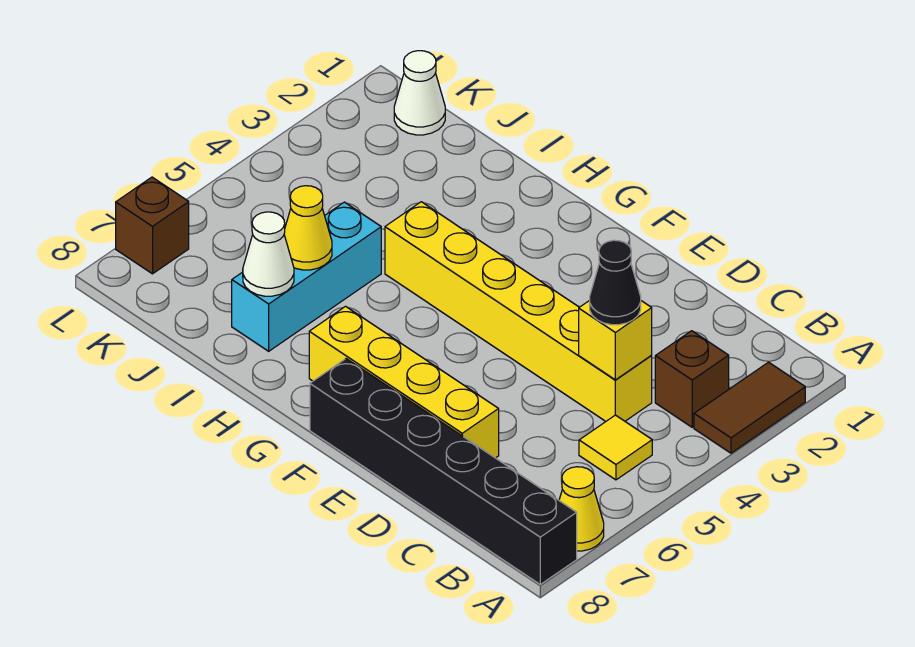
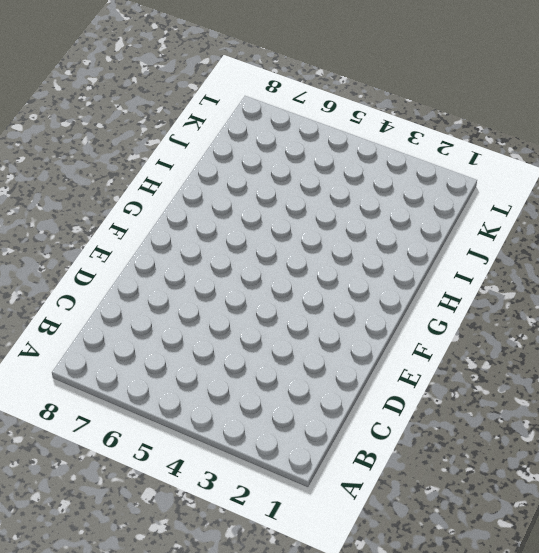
none -> brown 1x2 tile [694,362,805,453]
none -> yellow 1x1 cone [559,467,604,551]
none -> black 1x6 brick [310,359,577,584]

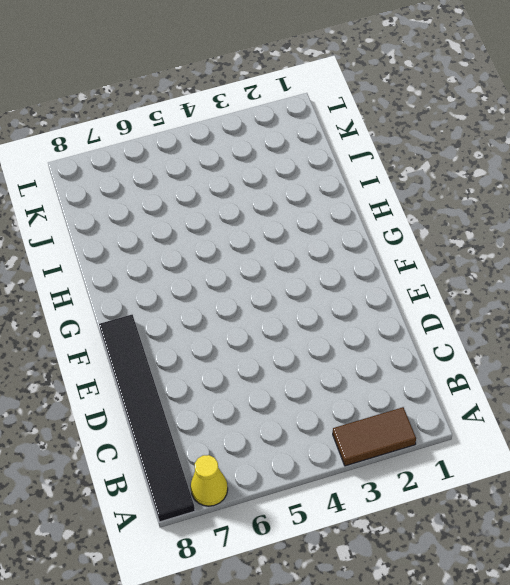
black 1x6 tile [99,315,195,522] -> black 1x6 brick [310,359,577,584]
none -> brown 1x1 brick [655,331,729,427]
none -> yellow 1x1 tile [579,415,652,480]
none -> yellow 1x6 brick [385,202,652,421]

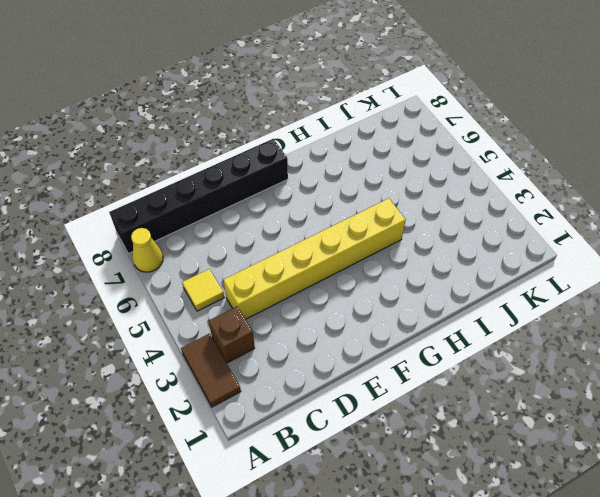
none -> yellow 1x4 brick [309,306,499,458]
none -> cyan 1x3 brick [232,202,381,351]
none -> white 1x1 cone [394,51,445,135]

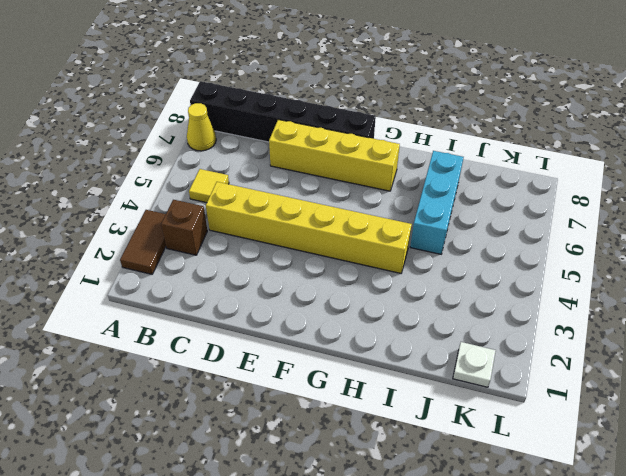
white 1x1 plate [453,342,496,387] -> white 1x1 cone [394,51,445,135]
none -> brown 1x1 brick [116,177,189,274]
none -> yellow 1x1 brick [579,300,652,380]
none -> yellow 1x1 cone [284,186,332,270]

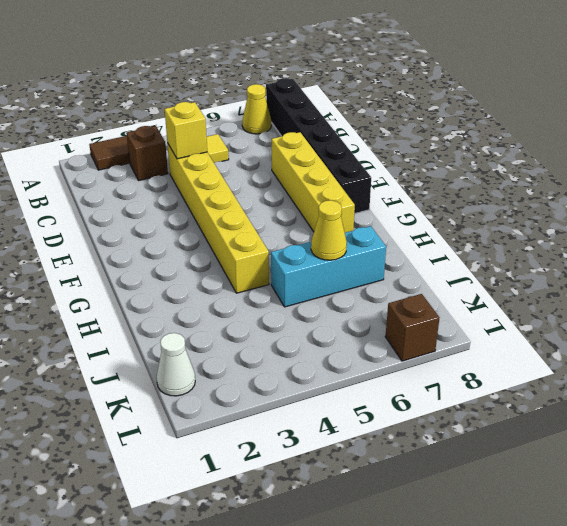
none -> white 1x1 cone [243,212,294,296]
none -> black 1x1 cone [590,240,641,325]

